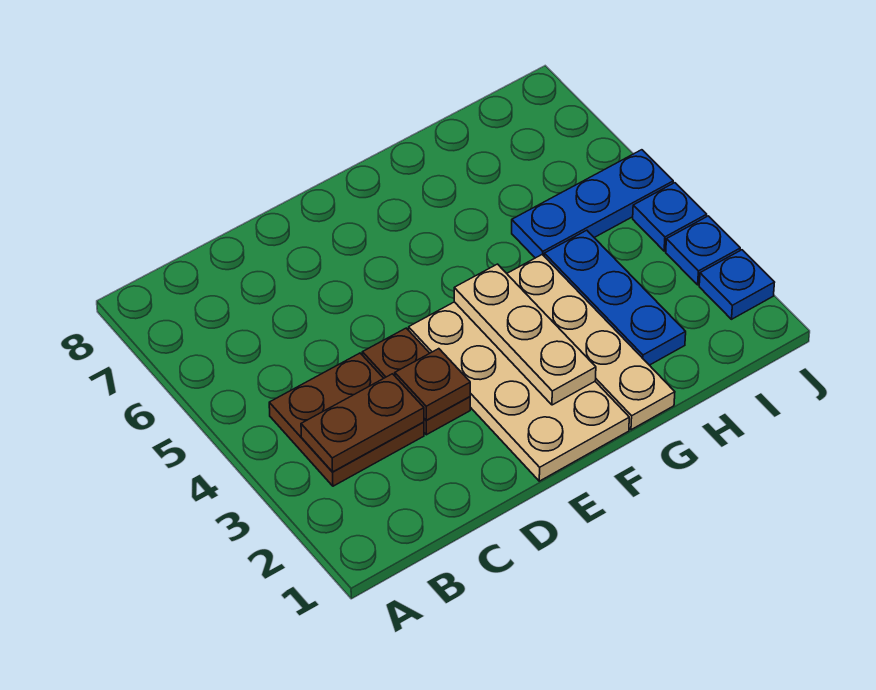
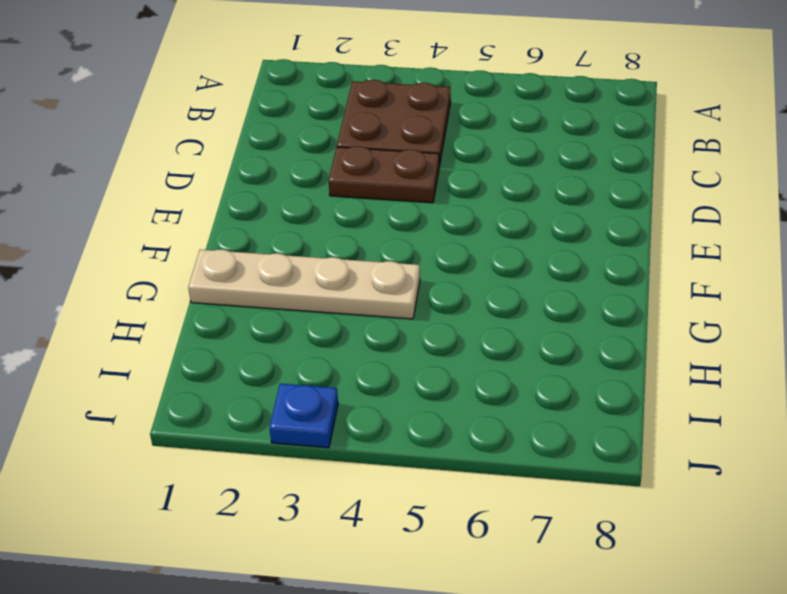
none -> tan 2x4 plate [409,302,629,481]
none -> blue 1x3 plate [544,230,686,365]
none -> blue 1x3 plate [512,150,673,258]

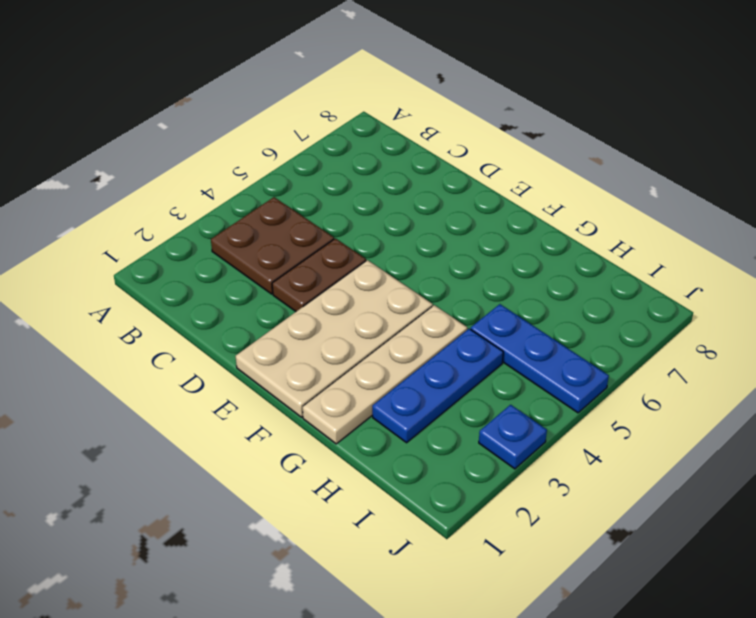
none -> blue 1x1 plate [699,250,775,319]
none -> blue 1x1 plate [633,183,707,251]
none -> brown 1x2 plate [301,374,424,472]

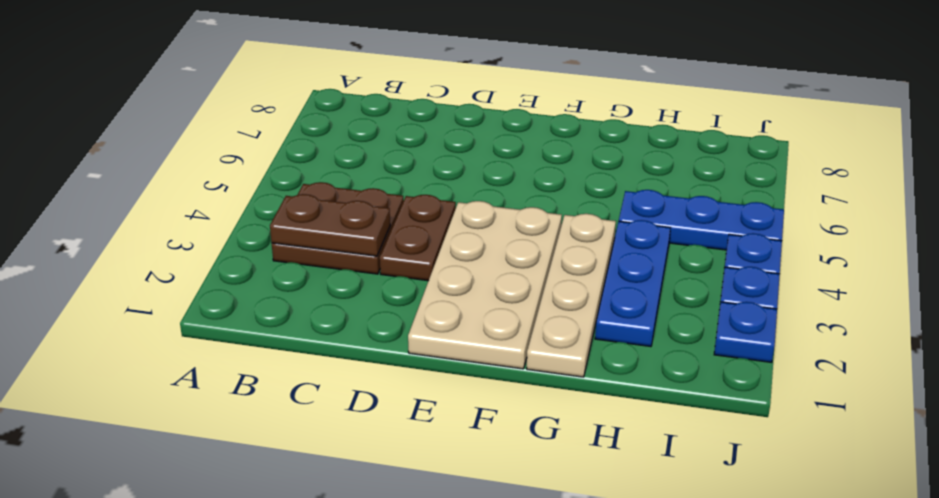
none -> brown 1x1 plate [395,349,470,420]
none -> tan 1x3 plate [454,264,596,405]

